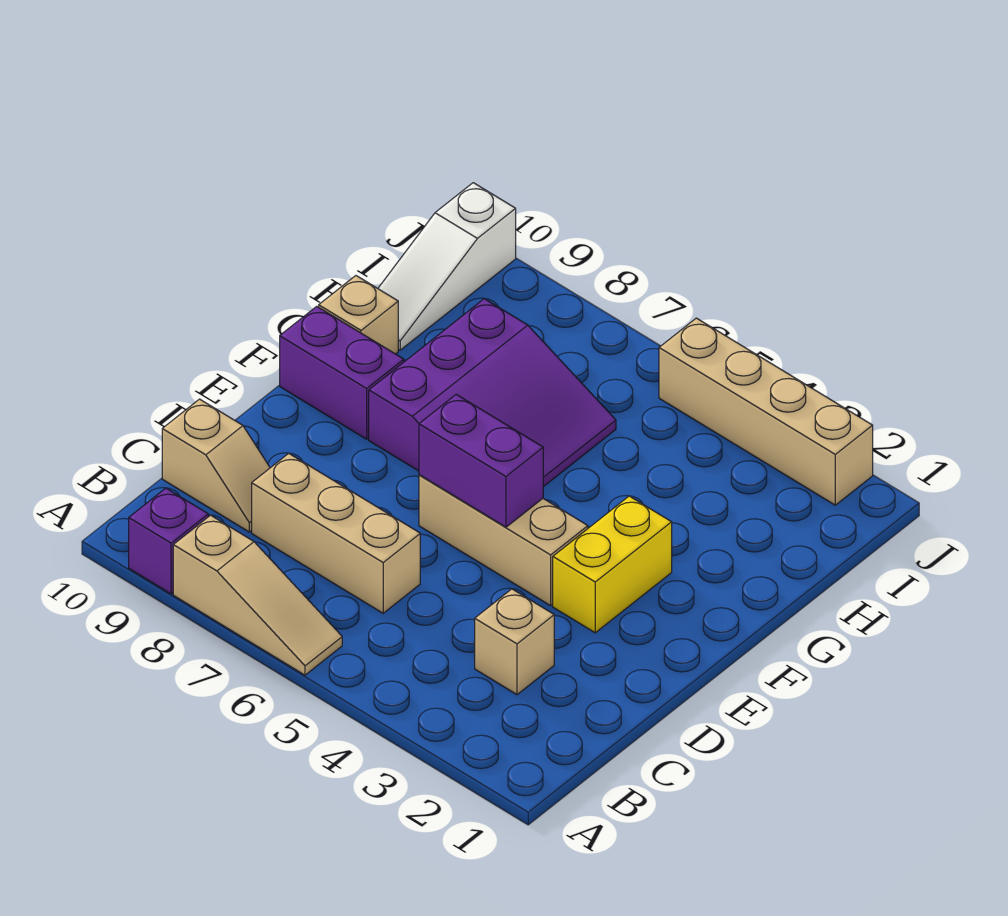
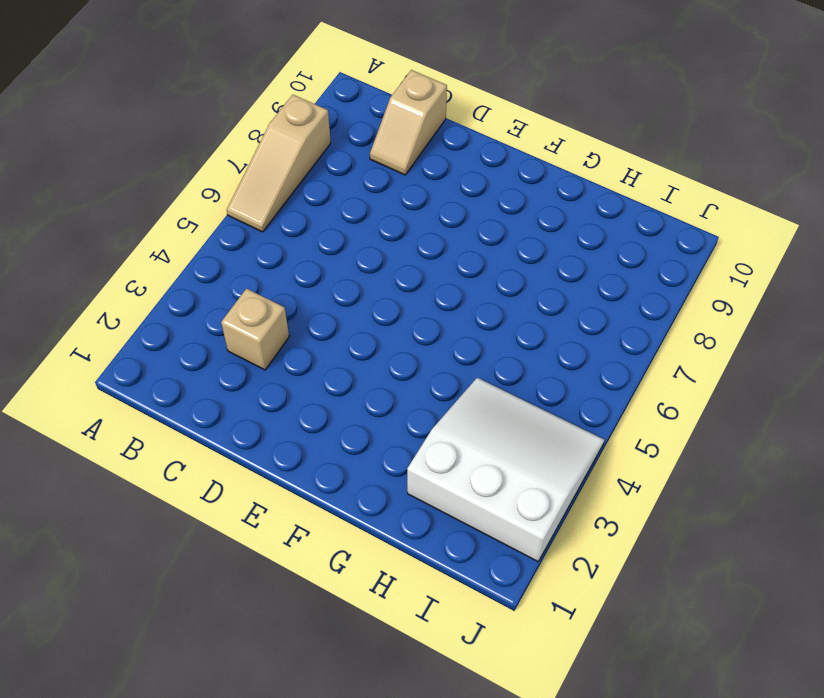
white 3x3 slope [407,378,604,561] -> tan 1x4 brick [659,318,873,505]
none -> purple 1x1 brick [129,488,208,594]
none -> tan 1x3 brick [252,453,420,613]
none -> yellow 1x2 brick [553,496,672,633]

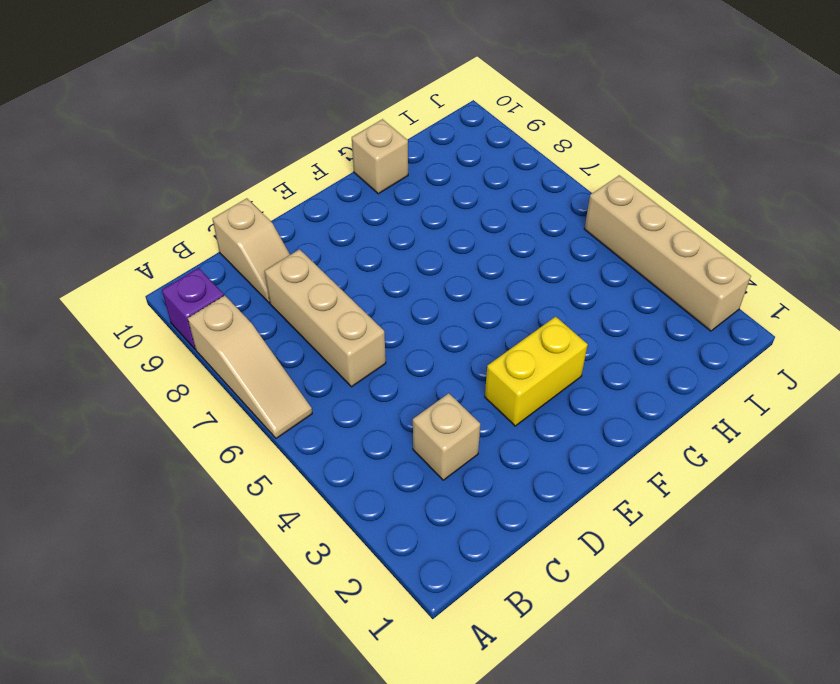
none -> tan 1x3 brick [419,475,588,606]
none -> purple 3x3 slope [369,299,616,487]
none -> purple 1x2 brick [280,306,404,439]

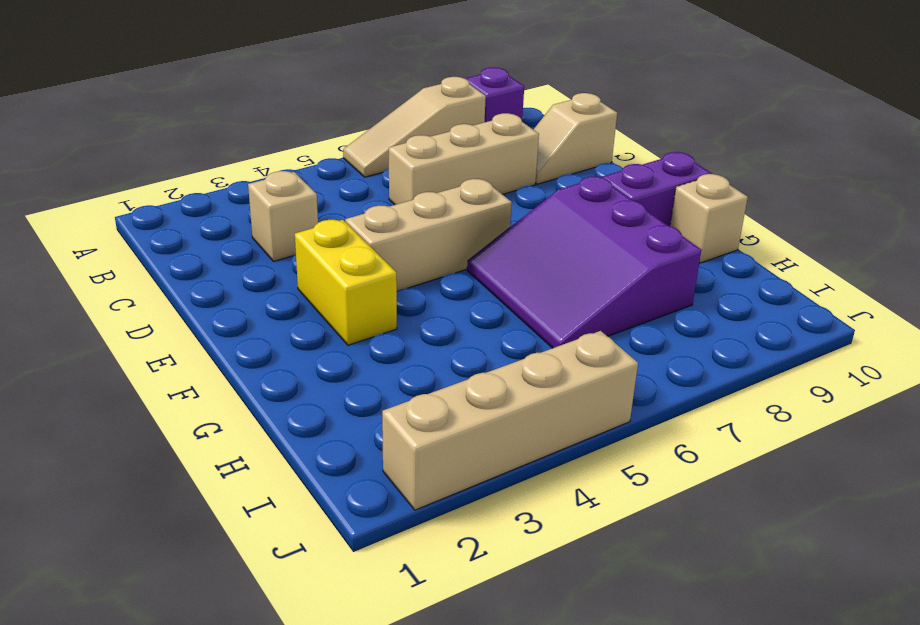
none -> white 1x3 slope [378,183,516,350]
none -> purple 1x2 brick [419,395,543,527]

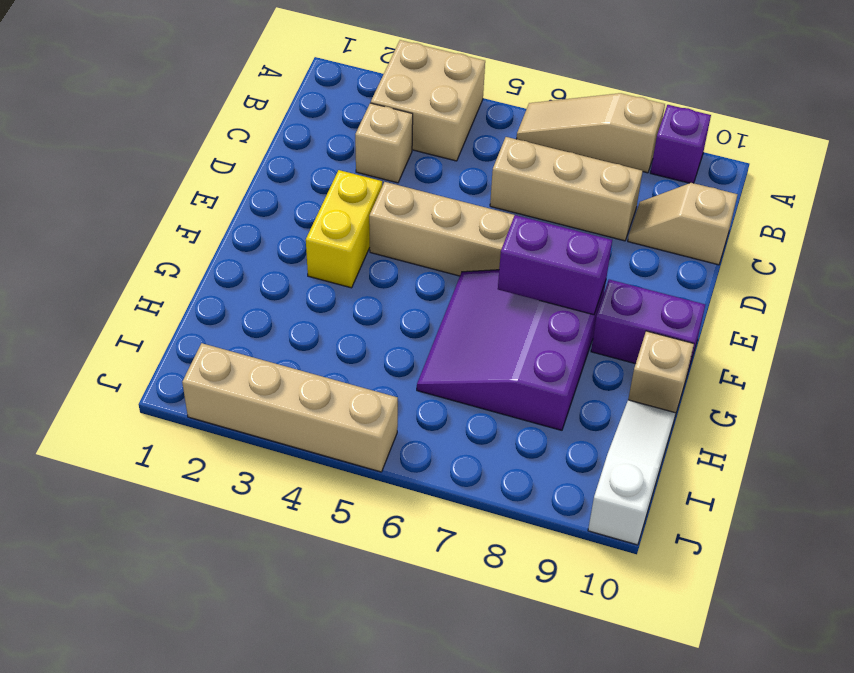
tan 2x2 brick [371,40,485,161] -> none
purple 1x2 brick [498,215,612,315] -> purple 1x2 brick moved to [419,395,543,527]

